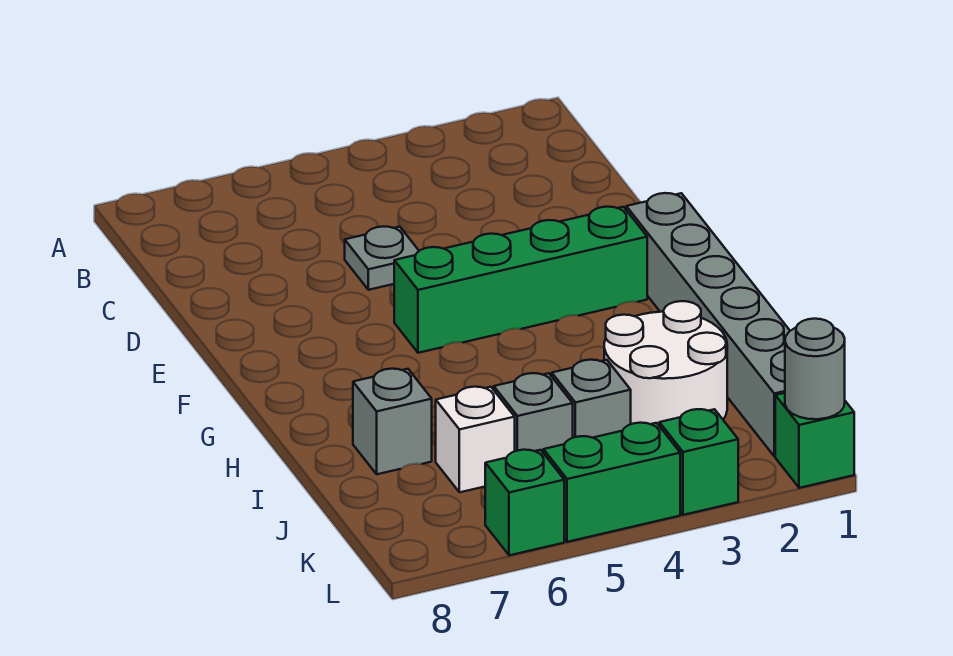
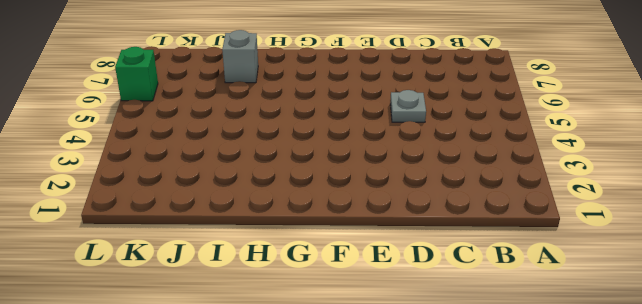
none -> grey 1x6 brick [626,193,790,456]
none -> green 1x4 brick [394,207,647,353]
none -> white 2x2 round brick [604,301,727,425]

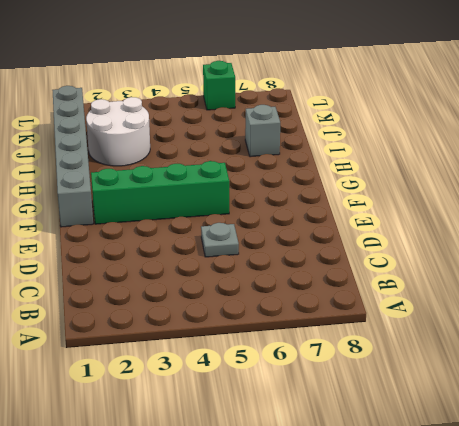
none -> grey 1x1 brick [552,360,631,438]
none -> grey 1x1 brick [494,373,573,452]
none -> white 1x1 brick [436,387,515,492]

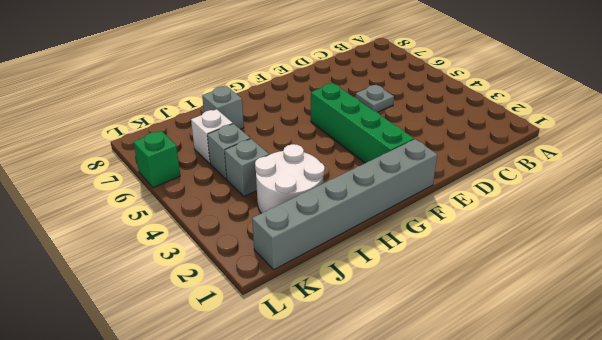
none -> green 1x1 brick [775,393,854,488]
none -> green 1x1 brick [659,409,738,515]
none -> green 1x2 brick [543,423,680,542]

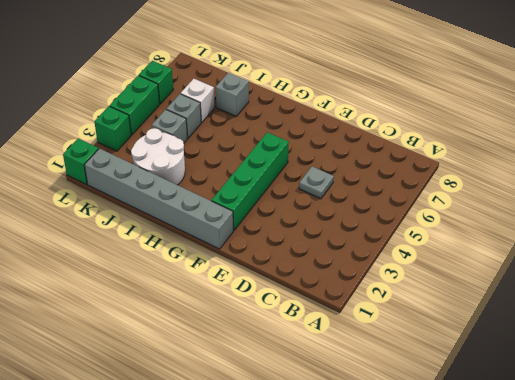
none -> grey 1x1 round brick [785,319,845,419]

